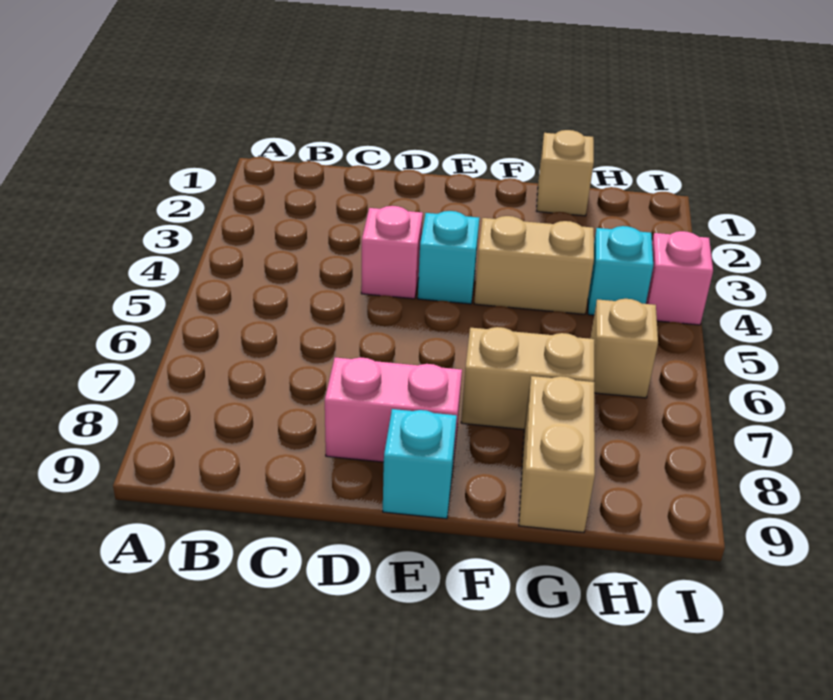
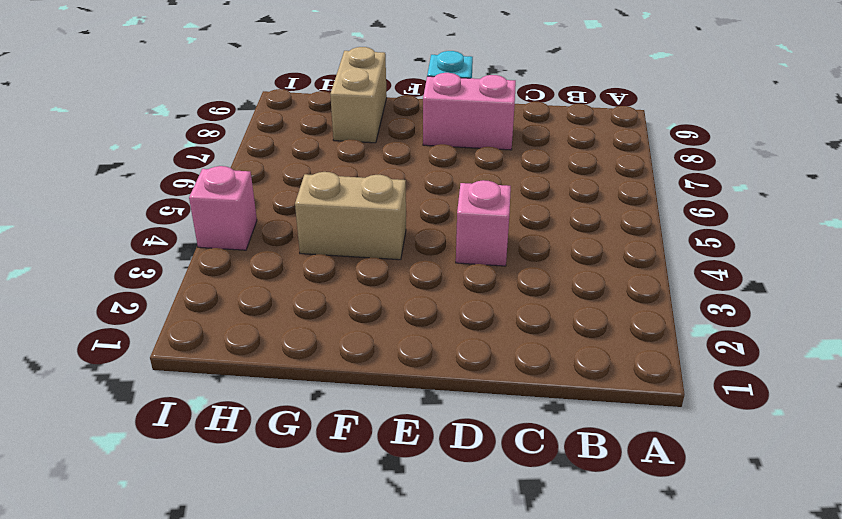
none -> cyan 1x1 brick [418,211,479,304]
none -> tan 1x2 brick [461,327,594,429]

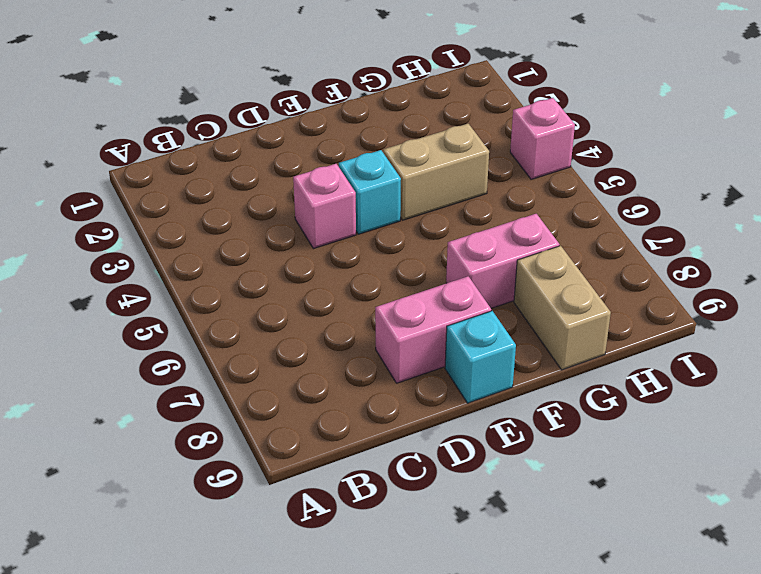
pink 1x2 brick [446,214,560,308] -> tan 1x2 brick [461,327,594,429]
none -> tan 1x1 brick [537,130,594,216]
none -> cyan 1x1 brick [588,226,653,315]

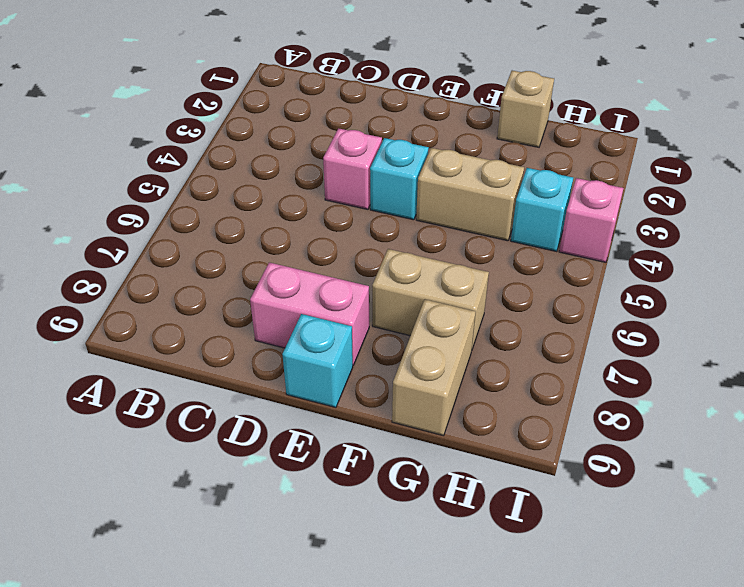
none -> tan 1x1 brick [591,299,658,398]

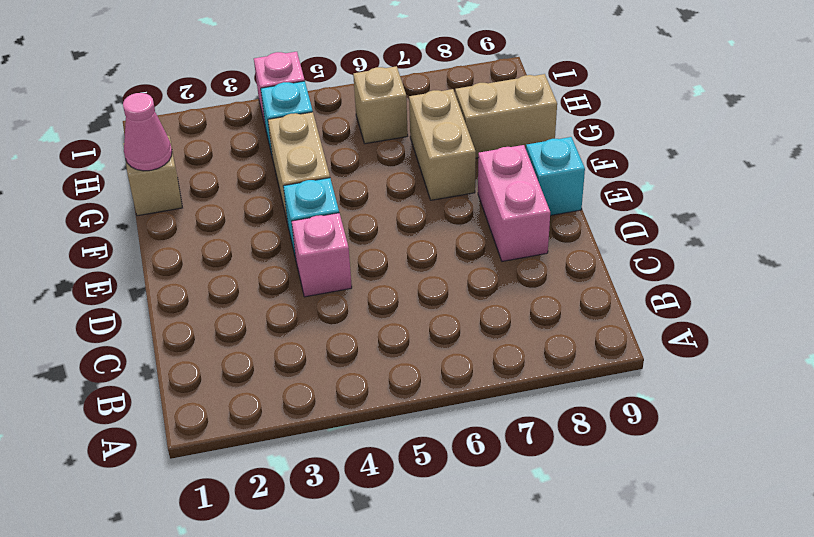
pink 1x1 cone [123,93,172,171] -> none

